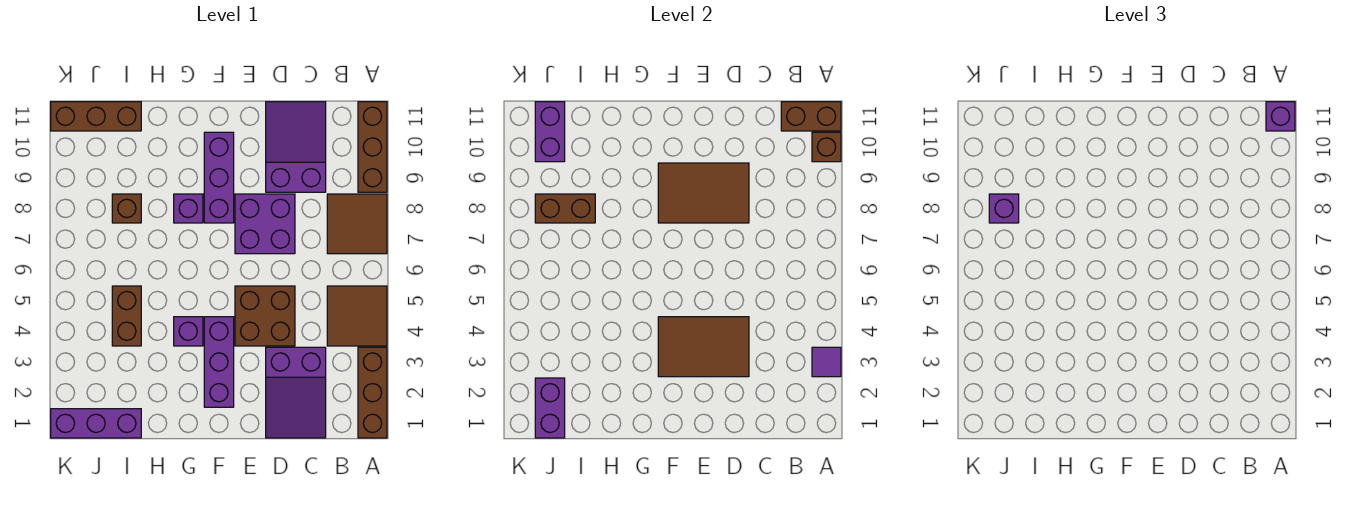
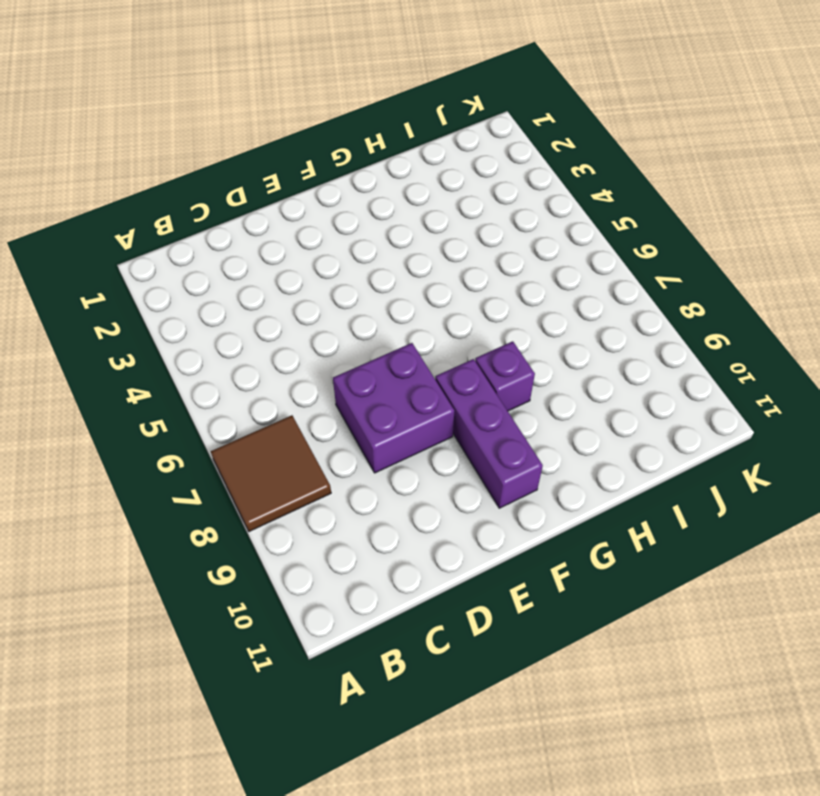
none -> brown 1x3 brick [358,347,387,438]
none -> brown 2x2 tile [327,286,387,346]
none -> brown 1x3 brick [358,102,387,192]

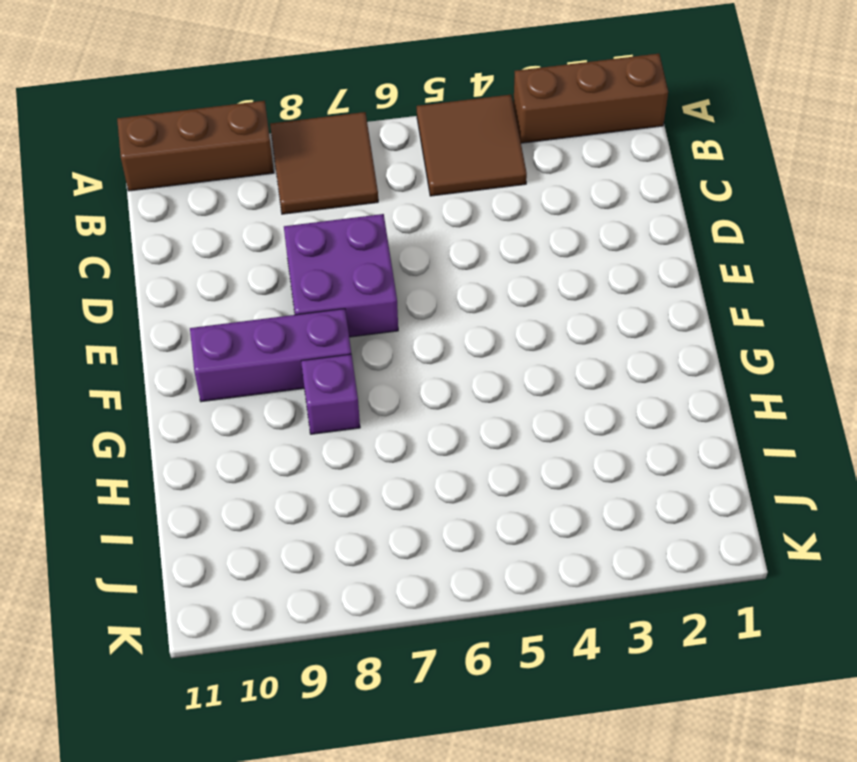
none -> purple 2x3 slope [266,347,326,438]
none -> purple 2x3 slope [266,102,326,192]
none -> brown 2x2 brick [235,286,295,346]

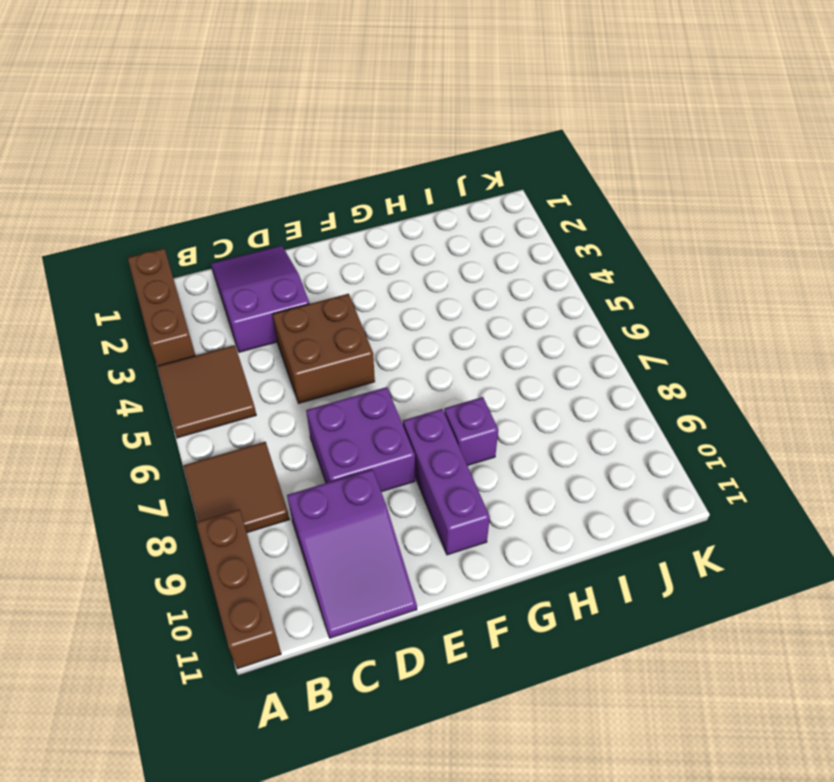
none -> purple 1x3 brick [204,317,234,407]
none -> purple 1x1 brick [174,317,203,346]
none -> purple 1x3 brick [51,409,141,438]

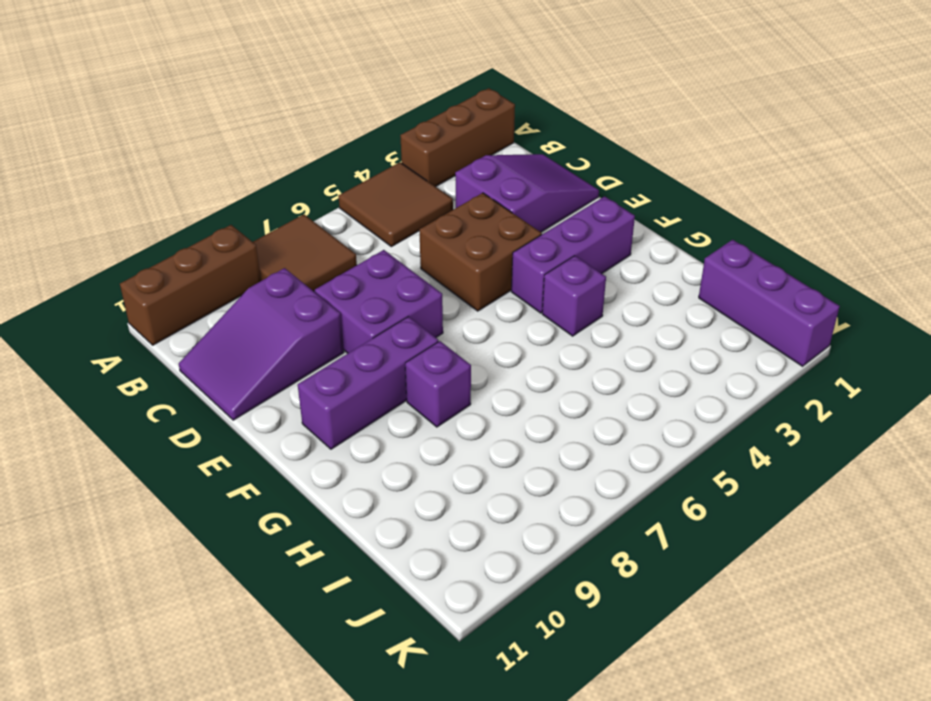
none -> brown 1x2 brick [112,286,141,346]
none -> brown 1x1 brick [112,194,141,223]
none -> brown 1x3 brick [51,102,141,131]

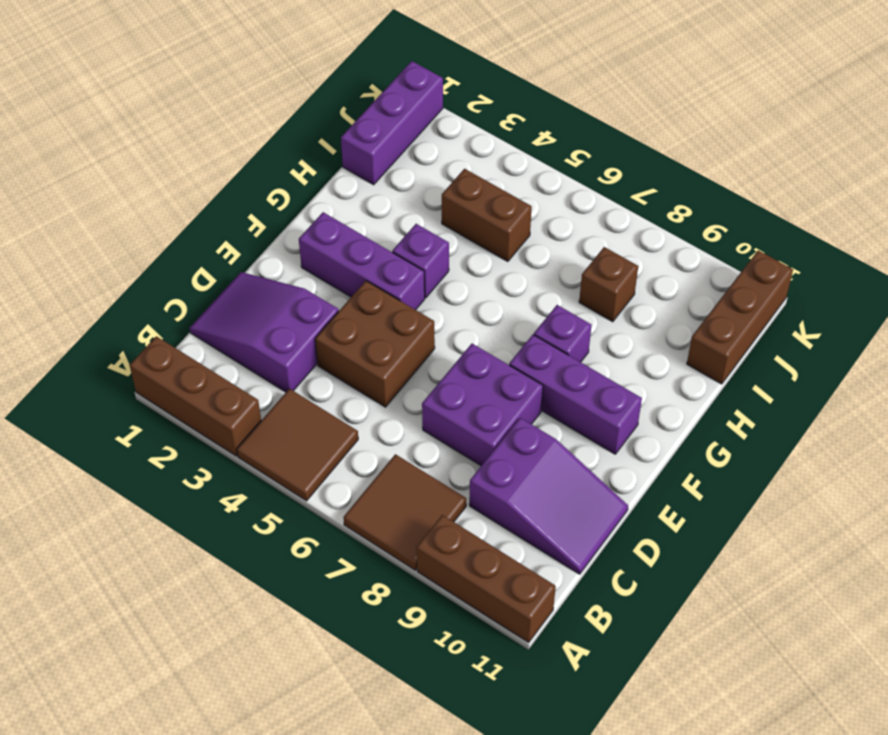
none -> purple 1x1 tile [812,347,841,377]
none -> brown 1x1 brick [812,132,841,162]
none -> brown 1x2 brick [781,102,841,131]

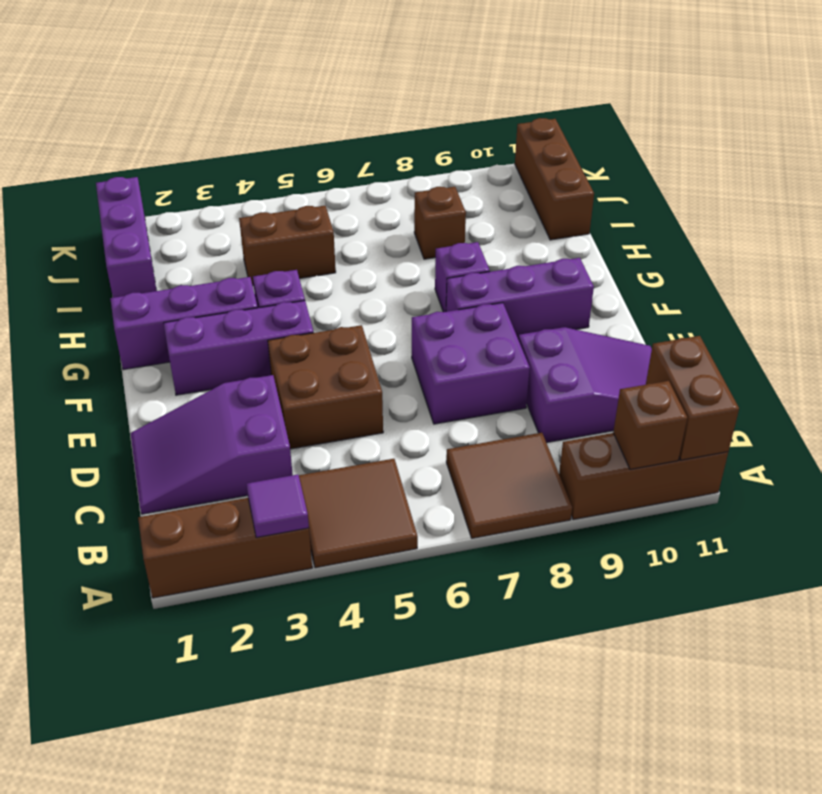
purple 1x3 brick [110,277,257,370] -> none
none -> brown 2x3 tile [658,317,749,377]
none -> brown 2x3 tile [658,163,749,223]
none -> brown 1x2 brick [535,194,595,223]

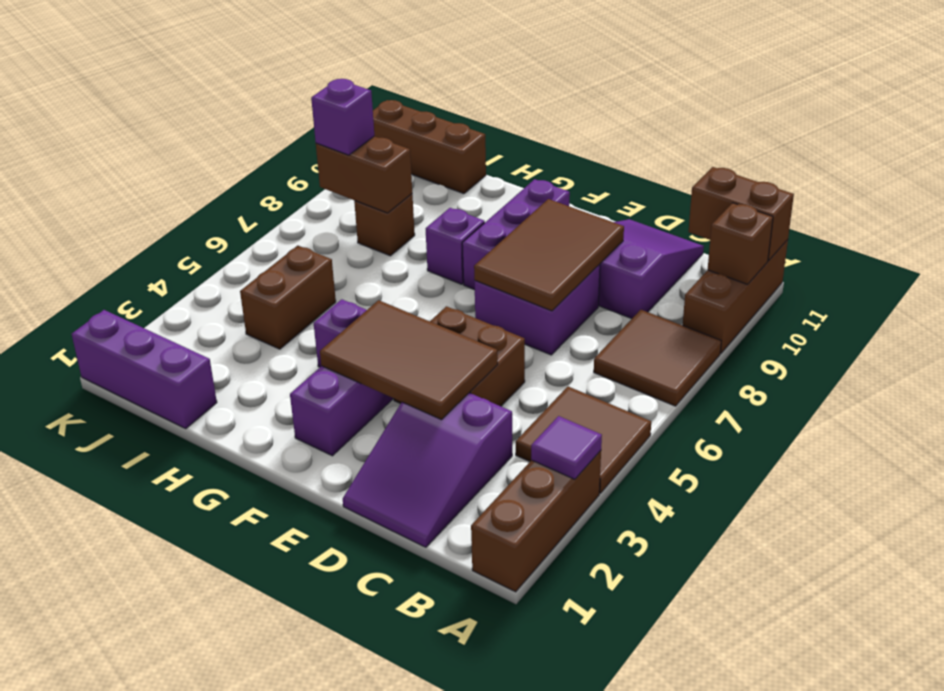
brown 2x3 tile [474,199,624,311] -> brown 2x3 tile turned to [658,163,749,223]
none -> purple 1x2 brick [535,378,565,438]
none -> purple 1x2 brick [535,102,565,162]
none -> purple 1x1 brick [1266,102,1295,131]

